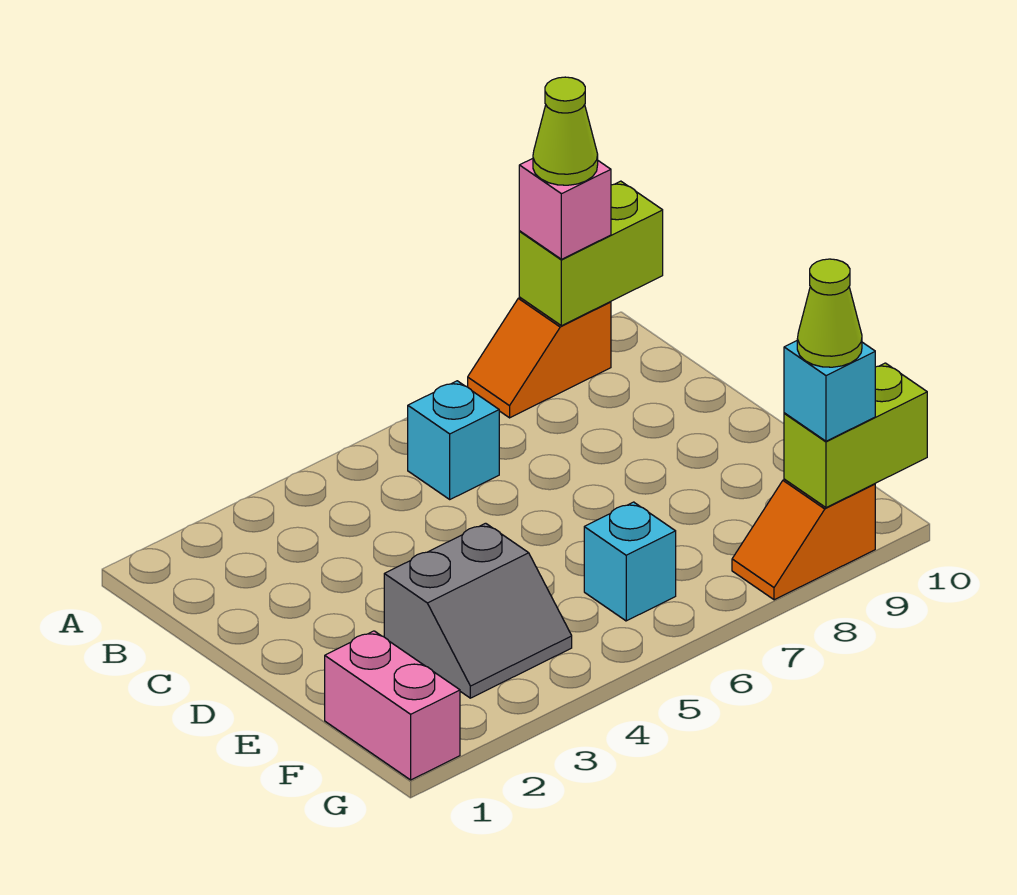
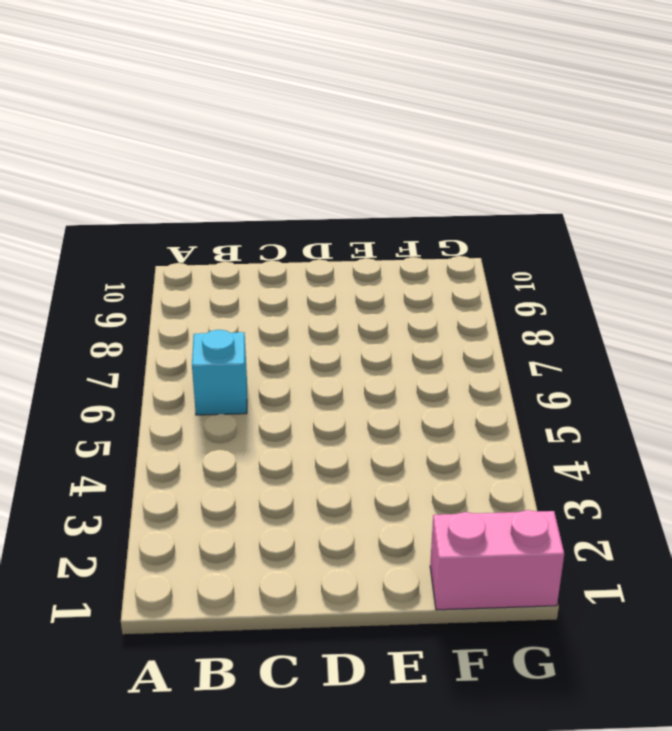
none -> orange 1x2 slope [468,298,611,418]
none -> grey 2x2 slope [384,523,572,698]
none -> cyan 1x1 brick [584,502,676,621]

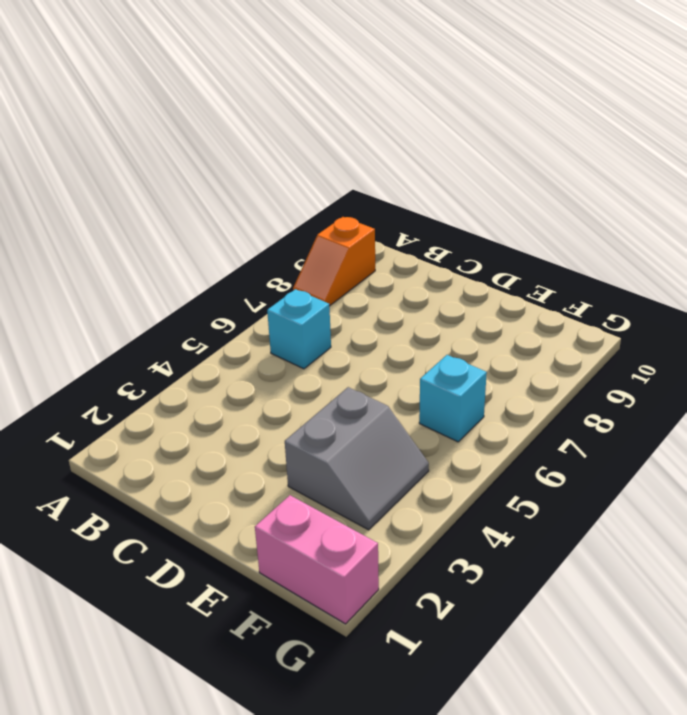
none -> orange 1x2 slope [732,479,875,600]
none -> lime 1x2 brick [519,181,663,326]
none -> lime 1x2 brick [784,363,927,508]

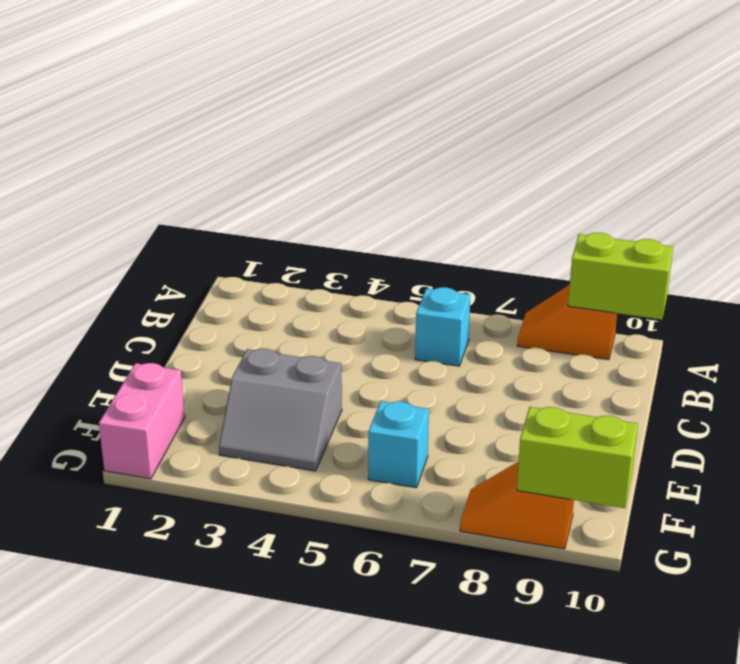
none -> pink 1x1 brick [519,159,611,259]
none -> cyan 1x1 brick [784,341,875,441]
none -> lime 1x1 cone [533,77,598,185]

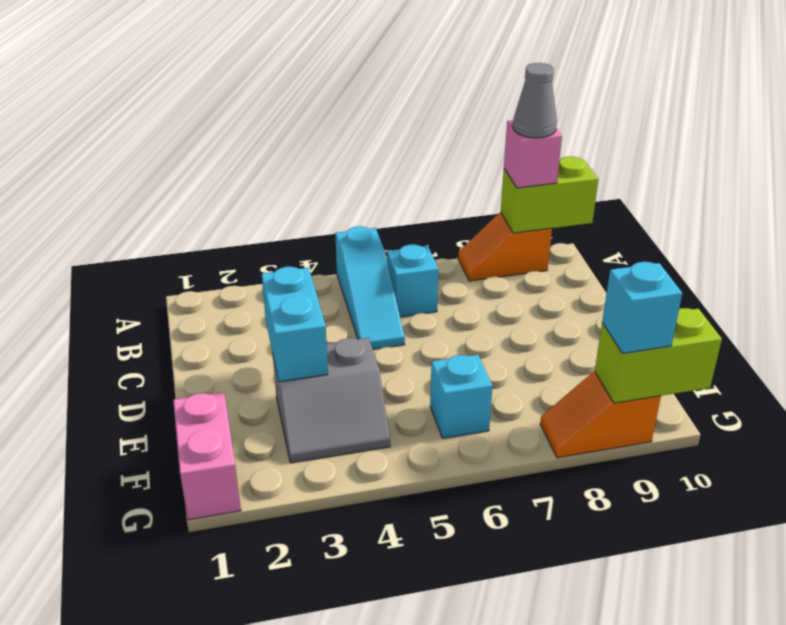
cyan 1x3 slope [335,226,405,349] -> none
grey 1x1 cone [513,63,557,138] -> lime 1x1 cone [533,77,598,185]
cyan 1x2 brick [262,267,328,382] -> none
none -> lime 1x1 cone [797,259,862,367]

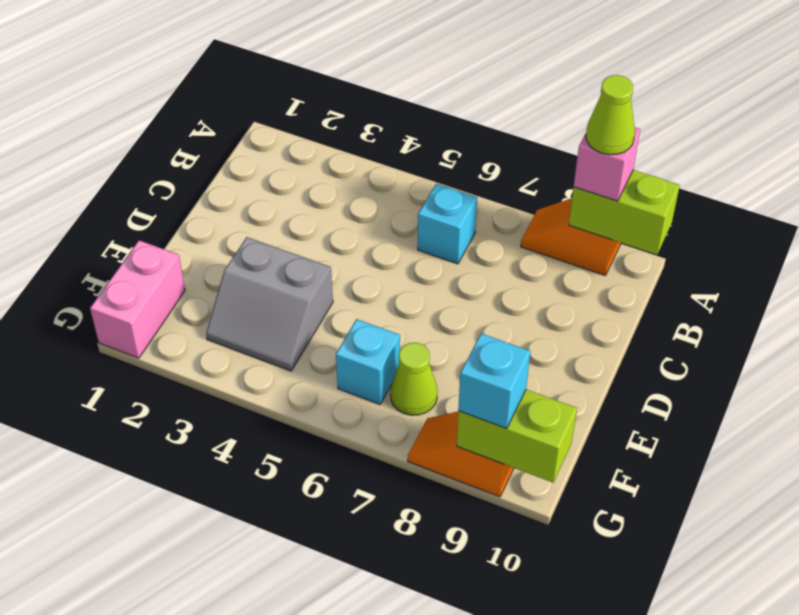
lime 1x1 cone [390,343,437,415] -> lime 1x1 cone moved to [797,259,862,367]

